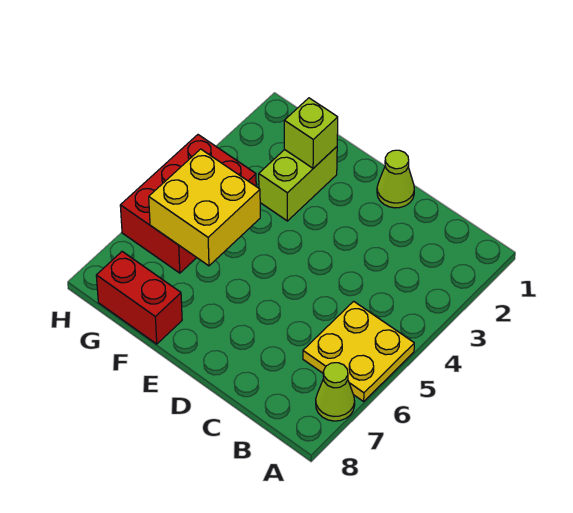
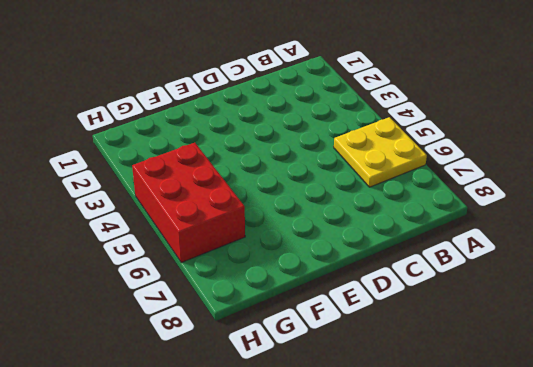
none -> lime 1x1 cone [316,363,355,421]
none -> lime 1x1 cone [377,150,414,208]

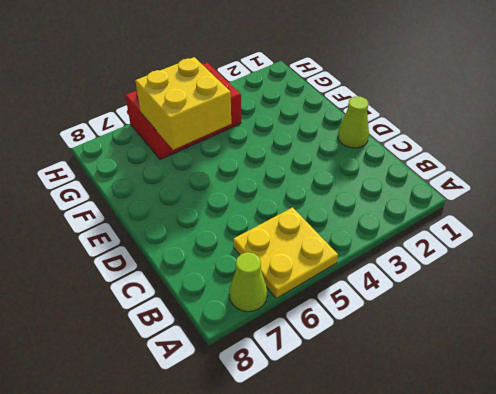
none -> lime 1x2 brick [259,147,337,221]
none -> red 1x2 brick [96,252,182,344]

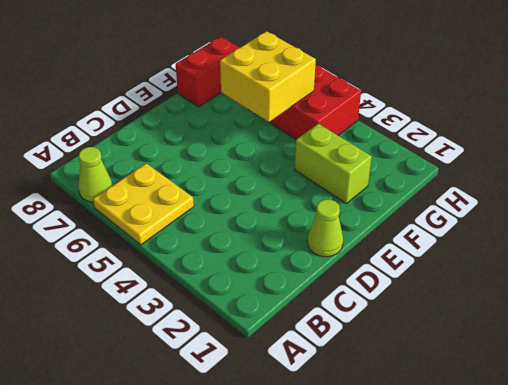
none -> lime 1x1 brick [284,98,338,168]

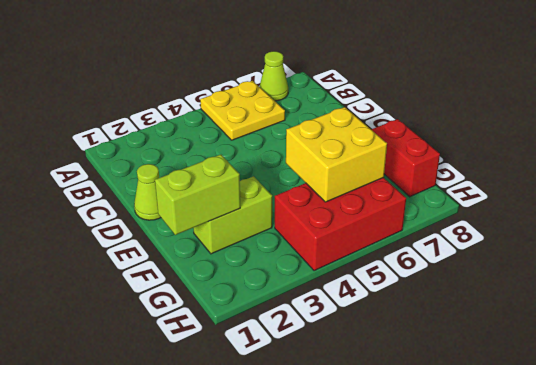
lime 1x2 brick [155,155,240,235] -> lime 1x1 brick [284,98,338,168]

